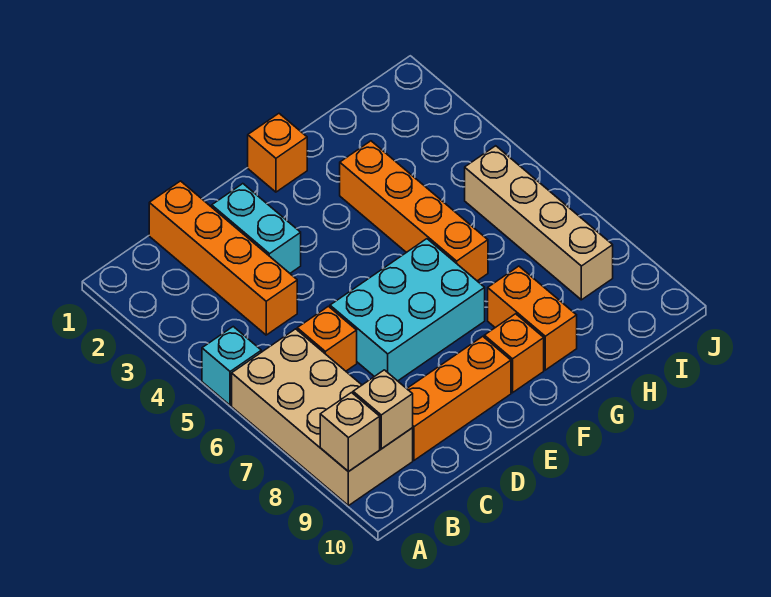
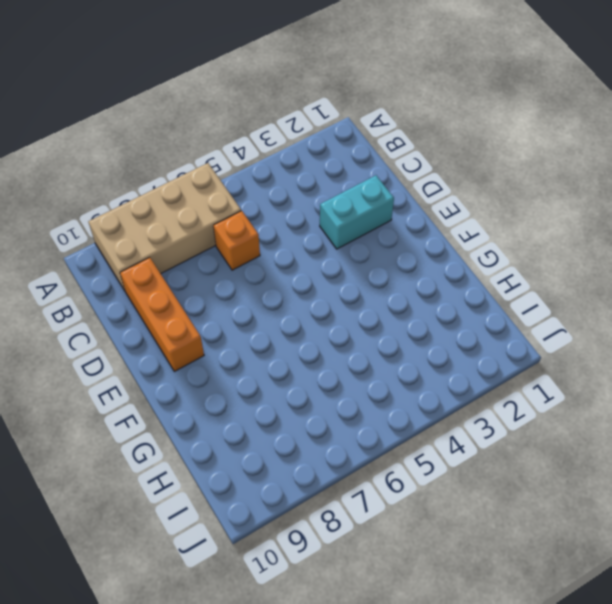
none -> cyan 1x1 brick [202,327,261,405]
none -> orange 1x4 brick [149,181,297,335]
none -> cyan 2x3 brick [330,239,485,381]

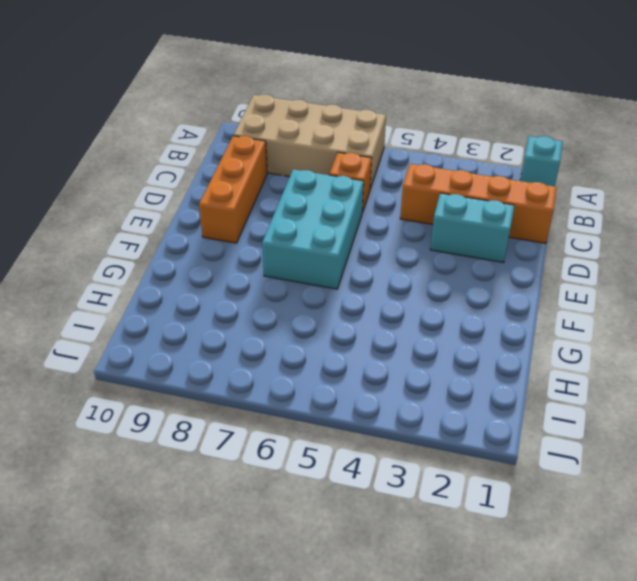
cyan 1x1 brick [520,136,563,186] -> cyan 1x1 brick moved to [202,327,261,405]
none -> orange 1x1 brick [248,114,307,192]
none -> orange 1x1 brick [484,314,544,393]
none -> orange 1x4 brick [340,141,488,281]

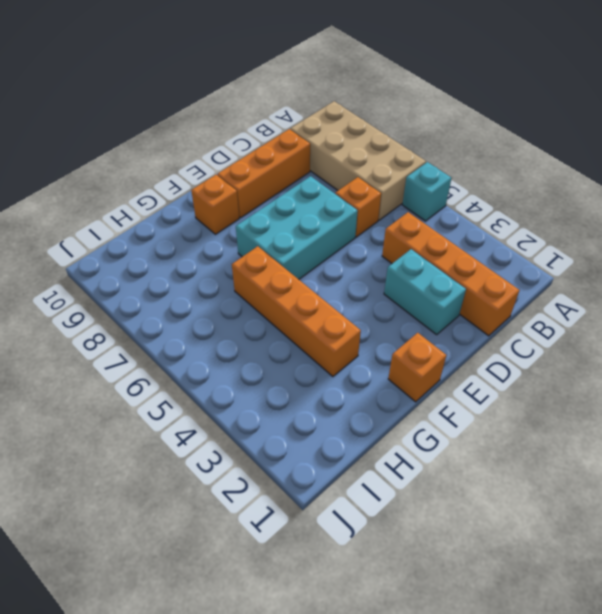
none -> orange 1x2 brick [488,266,577,370]
none -> tan 1x4 brick [465,146,613,300]
none -> tan 1x1 brick [320,393,380,472]

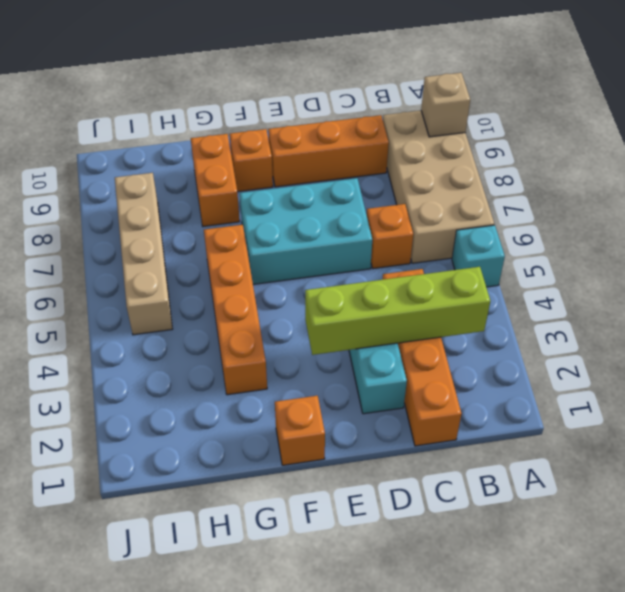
lime 1x4 brick [305,267,490,355] -> none
none -> tan 1x1 brick [353,370,413,449]

